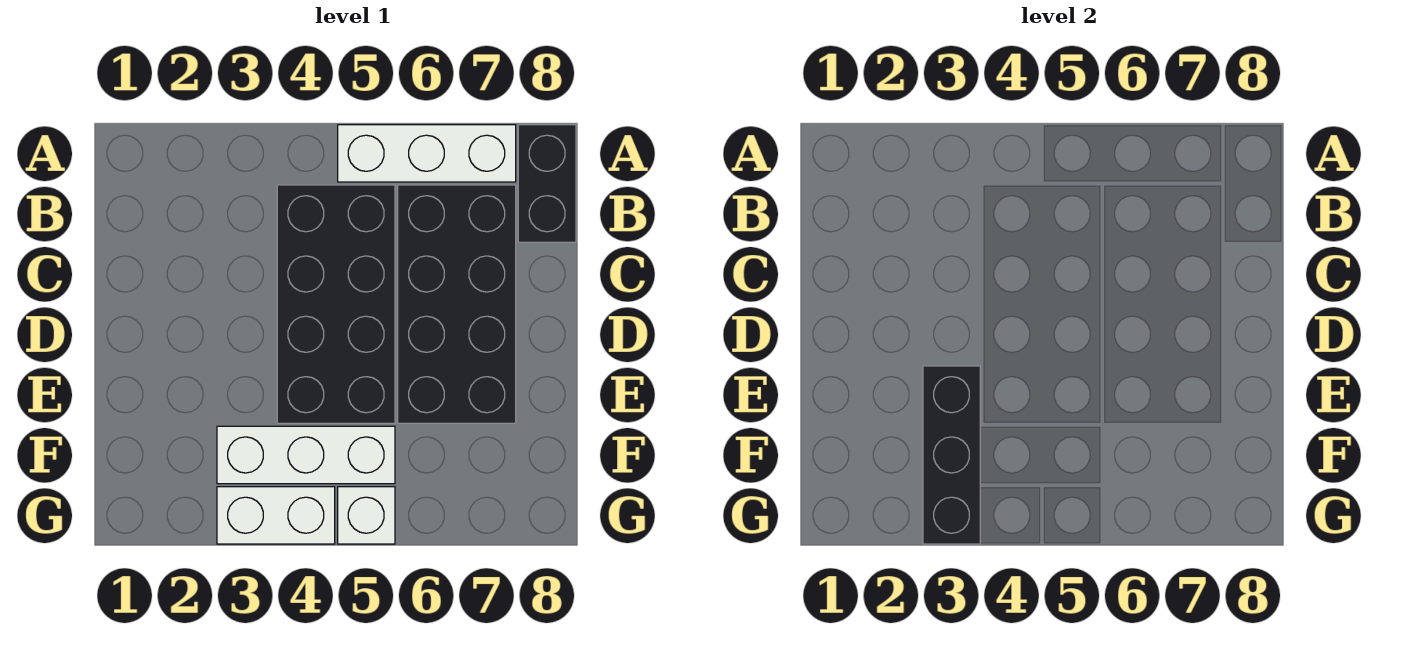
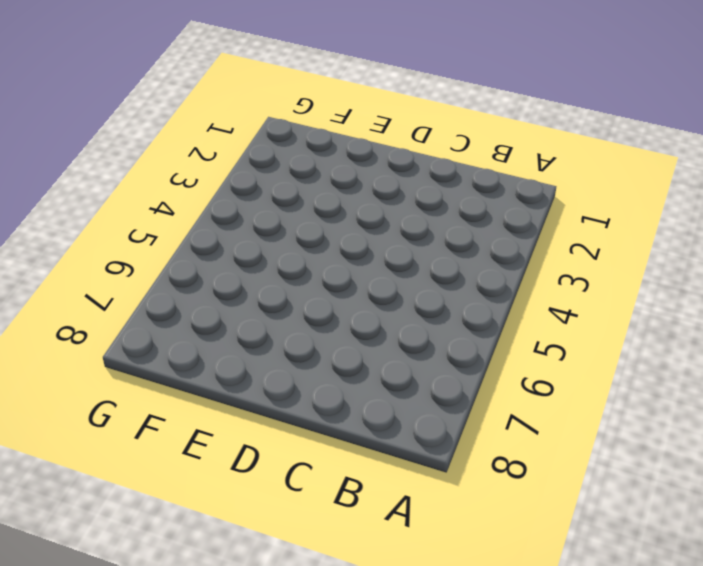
none -> white 1x3 brick [338,125,516,182]
none -> black 1x2 brick [518,125,576,242]

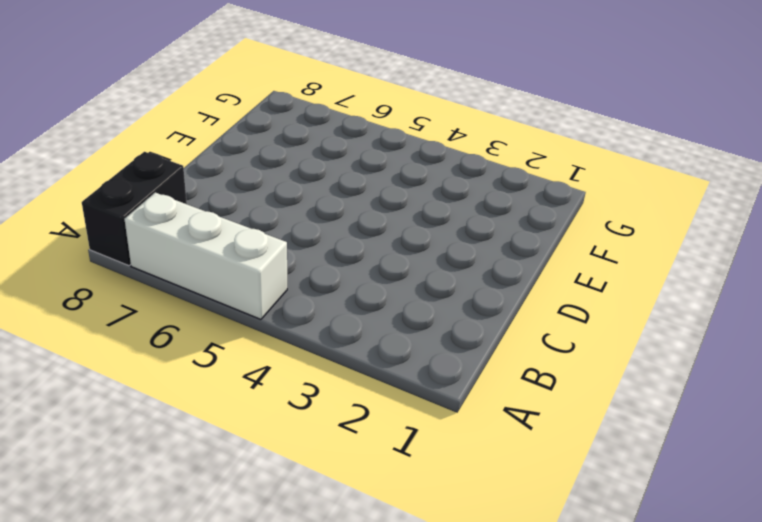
none -> black 2x4 brick [277,185,395,423]
none -> black 2x4 brick [398,185,516,423]

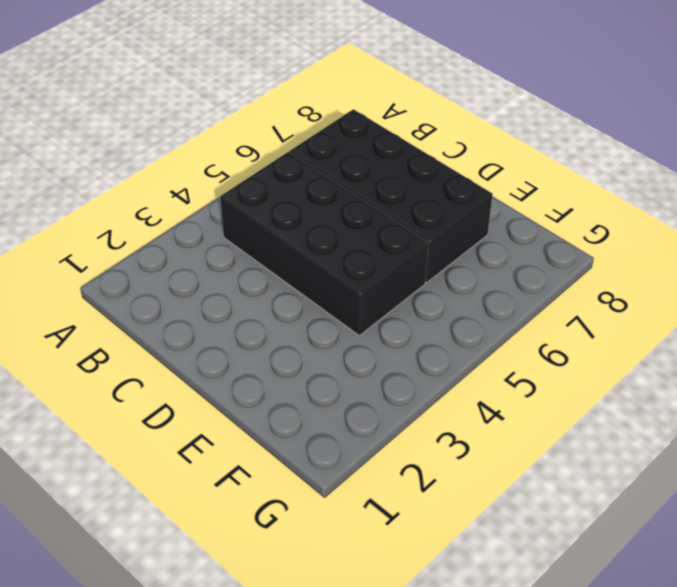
none -> white 1x3 brick [338,125,516,182]
none -> black 1x2 brick [518,125,576,242]

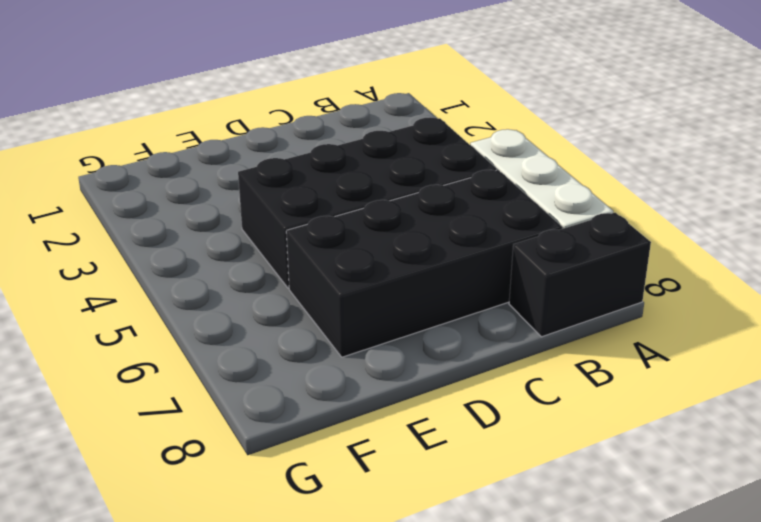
none -> white 1x3 brick [217,426,395,484]
none -> white 1x2 brick [217,487,335,544]

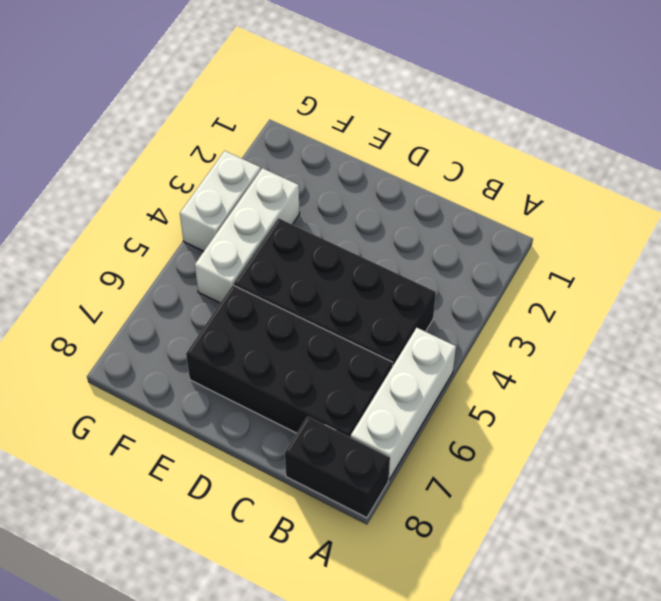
none -> white 1x1 brick [338,487,395,544]
none -> black 1x3 brick [923,366,980,544]

